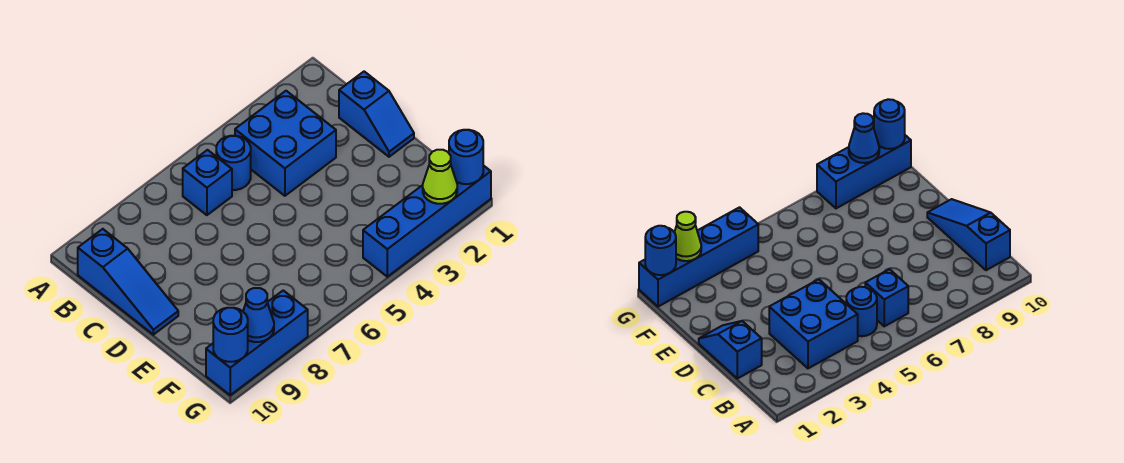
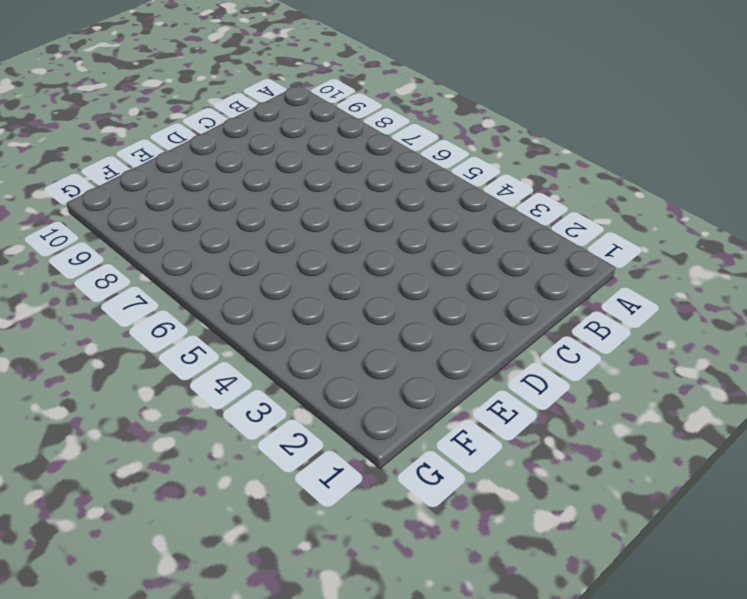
none -> blue 2x2 brick [235,91,336,196]
none -> blue 1x1 round brick [216,136,251,190]

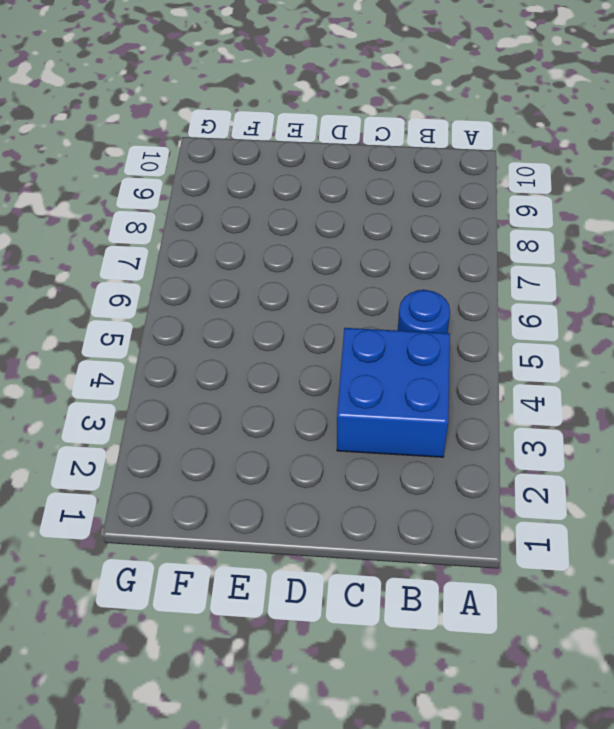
none -> blue 1x1 brick [183,150,232,215]
none -> blue 1x3 slope [78,229,178,335]

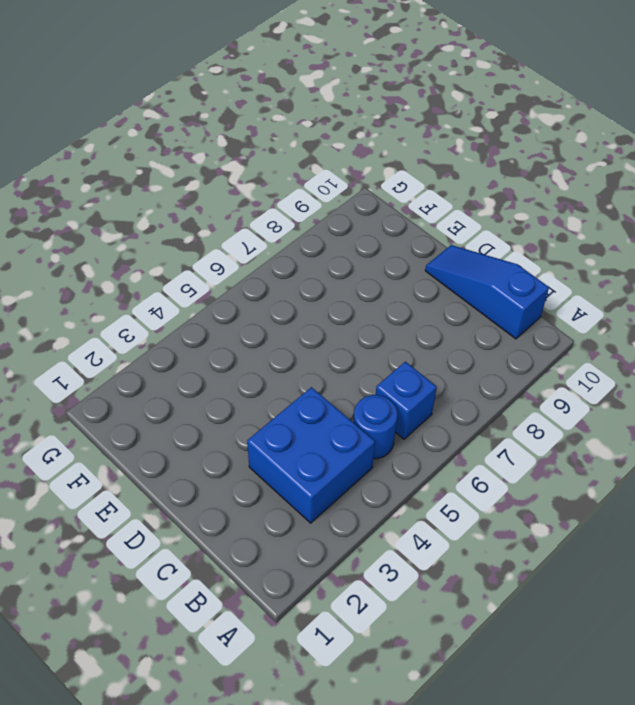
none -> blue 1x2 slope [339,72,414,157]
none -> blue 1x4 brick [363,165,491,277]

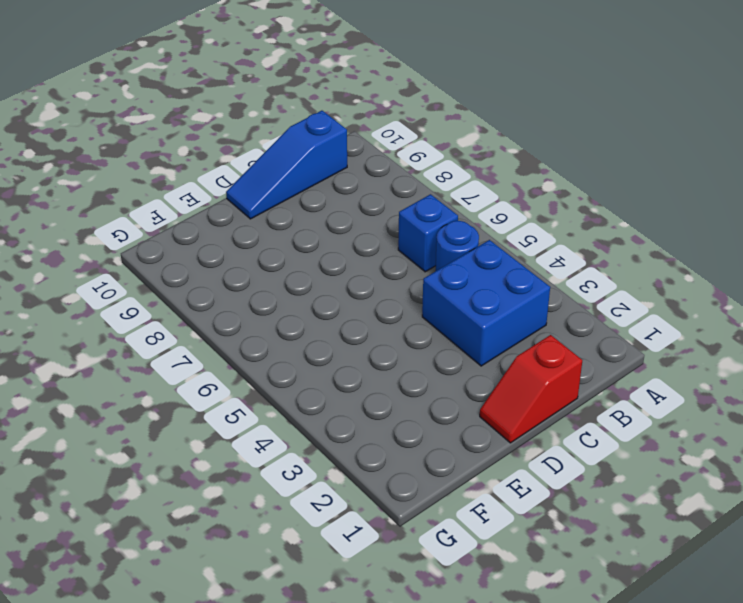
red 1x2 slope [480,335,582,443] -> blue 1x2 slope [339,72,414,157]
none -> blue 1x4 brick [363,165,491,277]
none -> blue 1x3 brick [206,291,308,395]

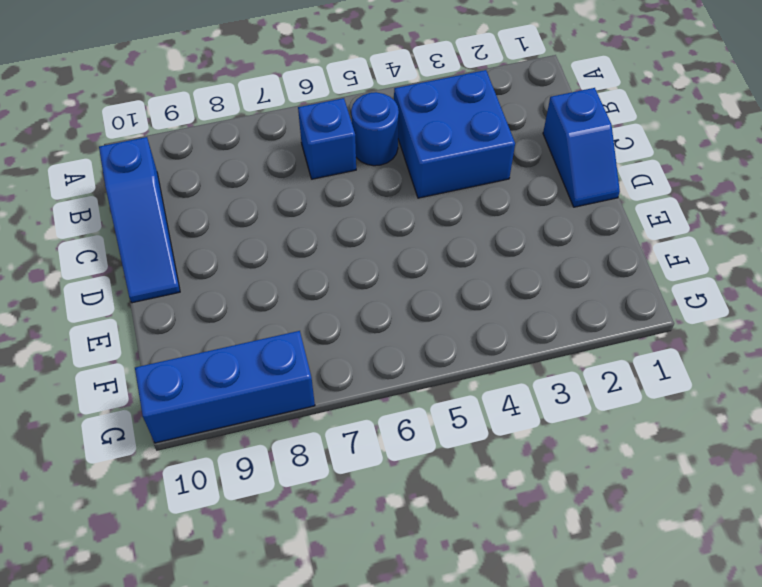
none -> blue 1x4 brick [363,165,491,277]
none -> blue 1x1 round brick [449,130,483,184]

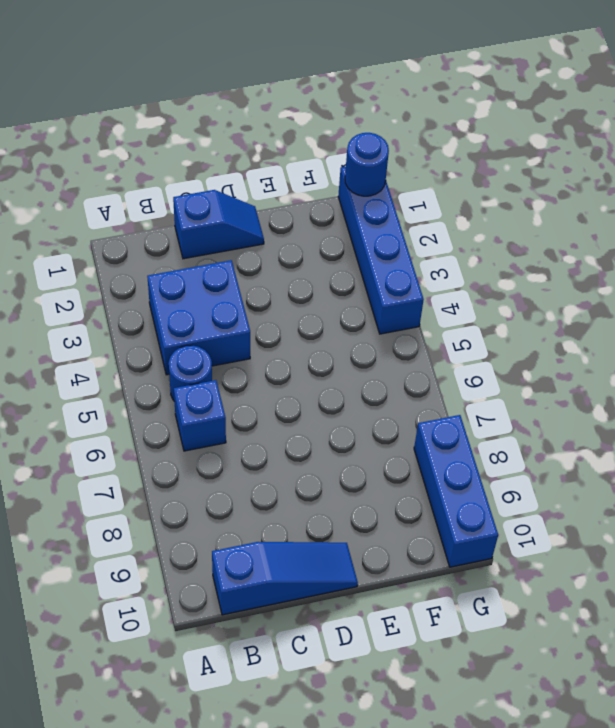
none -> lime 1x1 cone [423,150,457,204]
none -> blue 1x1 cone [243,288,274,342]

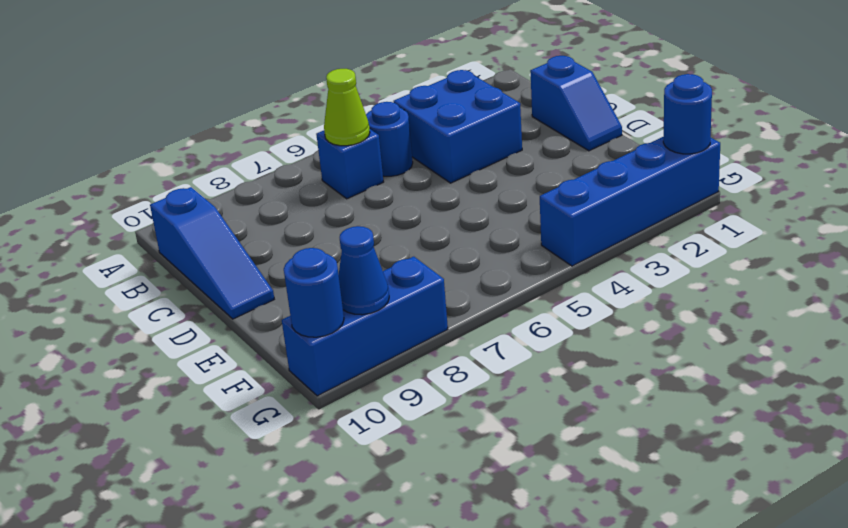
lime 1x1 cone [324,69,370,146] -> lime 1x1 cone moved to [423,150,457,204]

